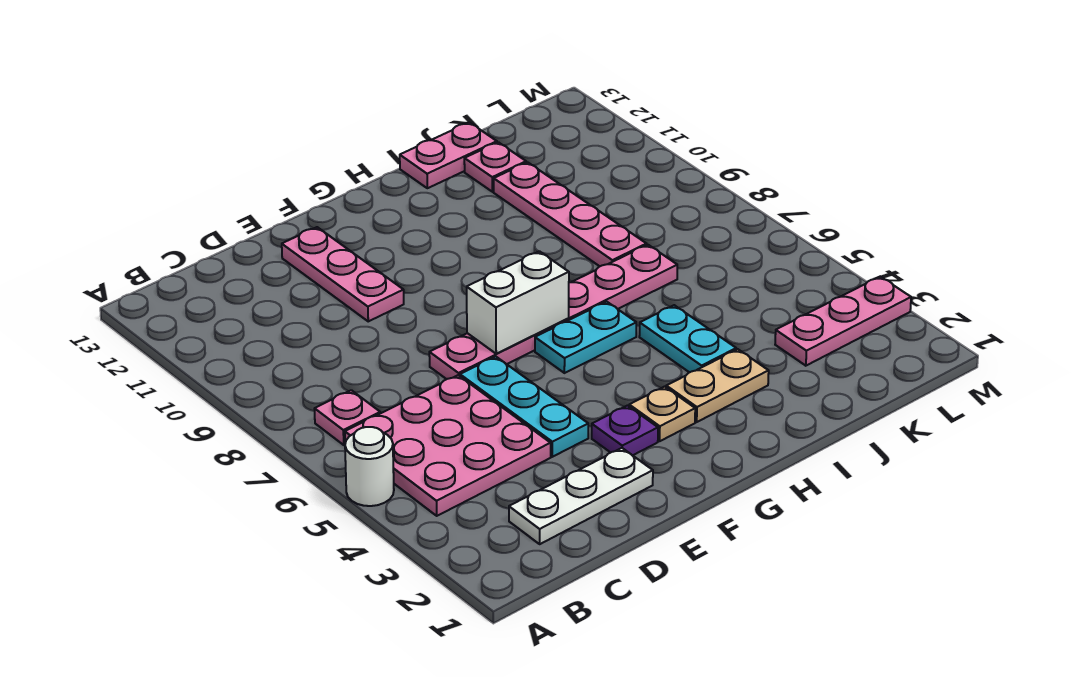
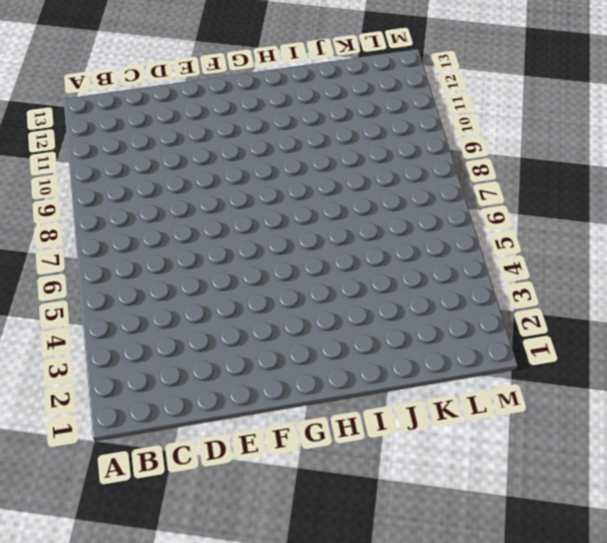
none -> white 1x1 round brick [345,427,394,506]
none -> pink 3x3 plate [345,375,551,516]
none -> pink 1x1 plate [314,390,380,445]

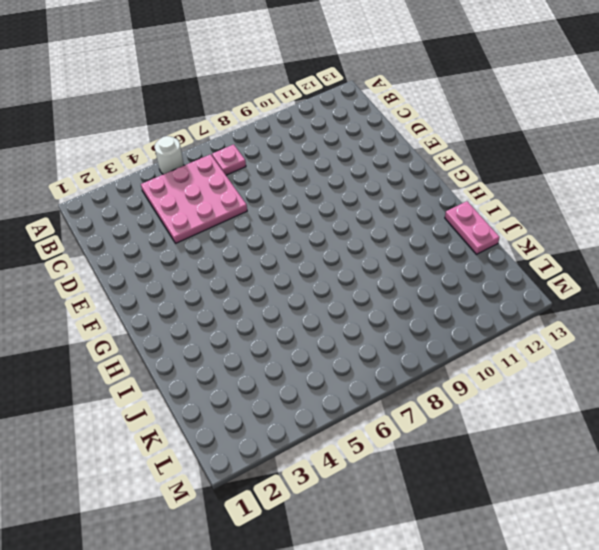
none -> white 1x3 plate [509,448,653,544]
none -> cyan 1x3 plate [460,357,588,457]
none -> pink 1x6 plate [429,245,677,379]

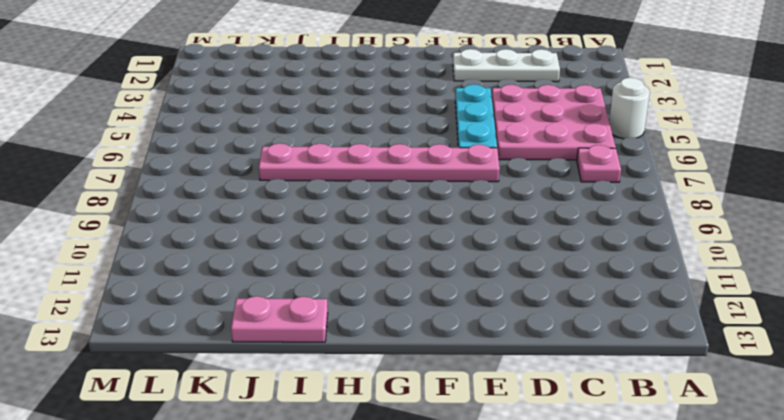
none -> pink 1x3 plate [282,227,404,321]
none -> purple 1x1 plate [592,406,658,455]
none -> tan 1x1 plate [629,387,695,441]

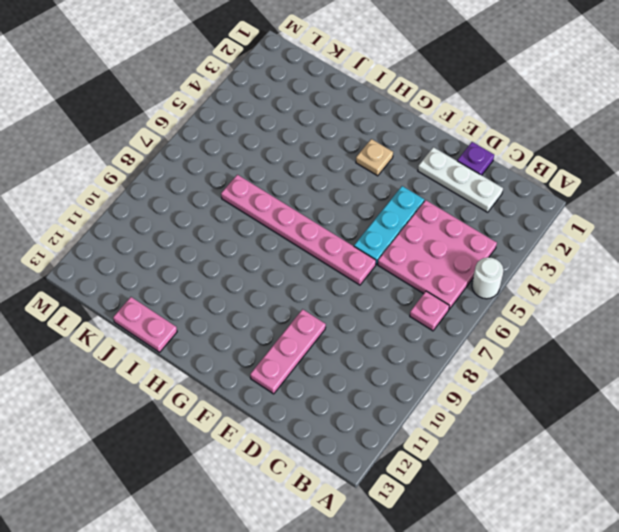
purple 1x1 plate [457,142,494,175] -> purple 1x1 plate moved to [592,406,658,455]
none -> cyan 1x2 plate [535,302,636,373]
none -> tan 1x2 plate [666,349,769,422]
none -> cyan 1x2 plate [639,305,736,373]

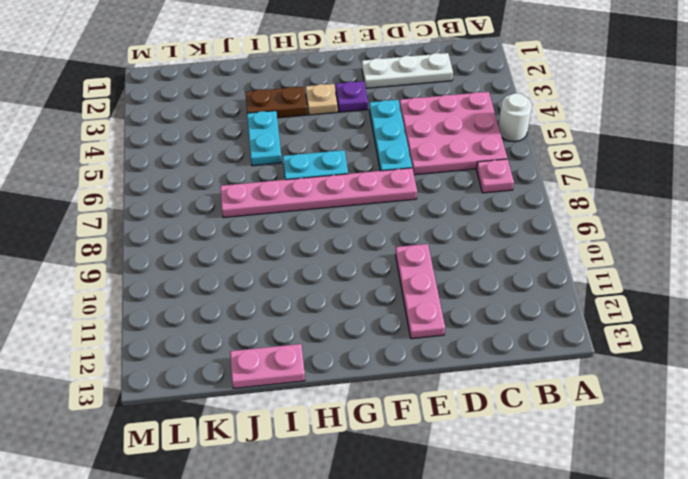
brown 1x2 plate [245,86,307,118] -> tan 1x2 plate [666,349,769,422]
none -> pink 1x4 plate [494,162,647,266]
none -> pink 1x1 plate [464,142,526,192]
none -> pink 1x3 plate [775,277,911,366]

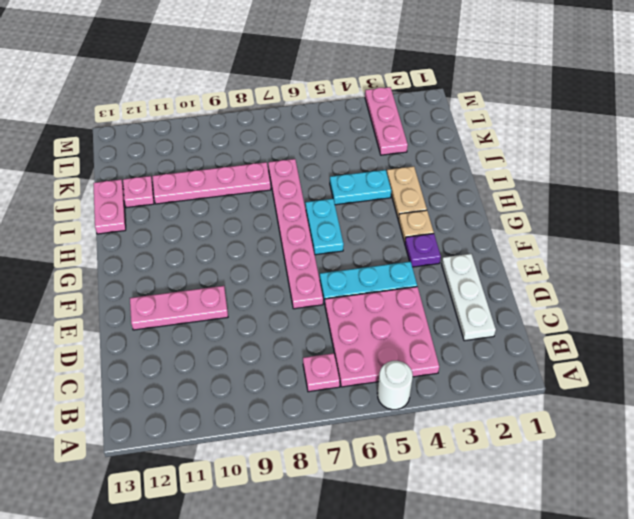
none -> white 1x2 brick [467,251,569,354]

